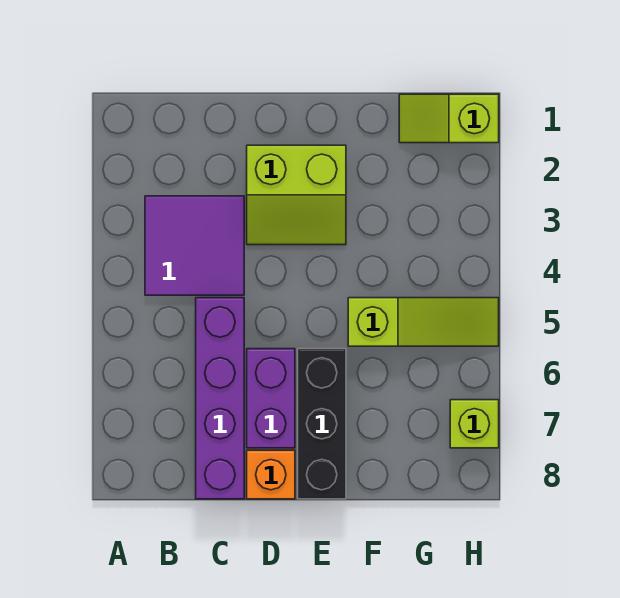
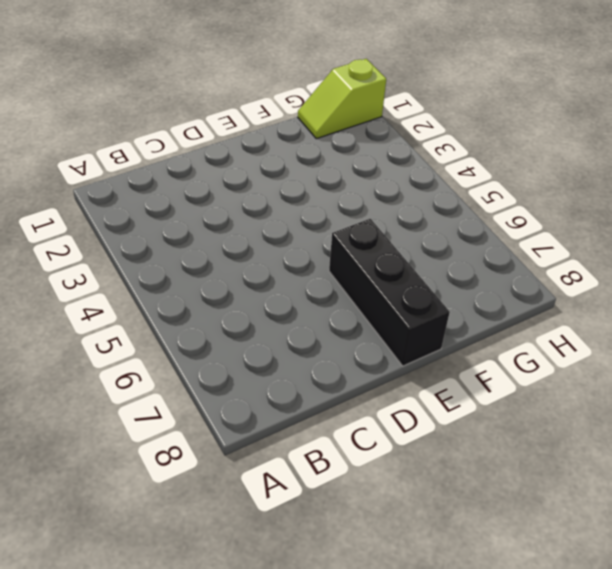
none -> purple 2x2 tile [145,196,244,295]
none -> purple 1x4 brick [196,298,244,499]

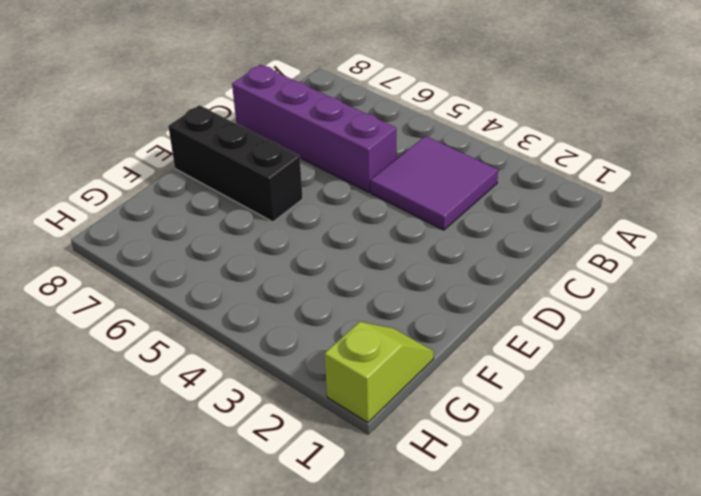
none -> lime 2x2 slope [247,145,346,245]
none -> purple 1x2 brick [247,349,295,448]

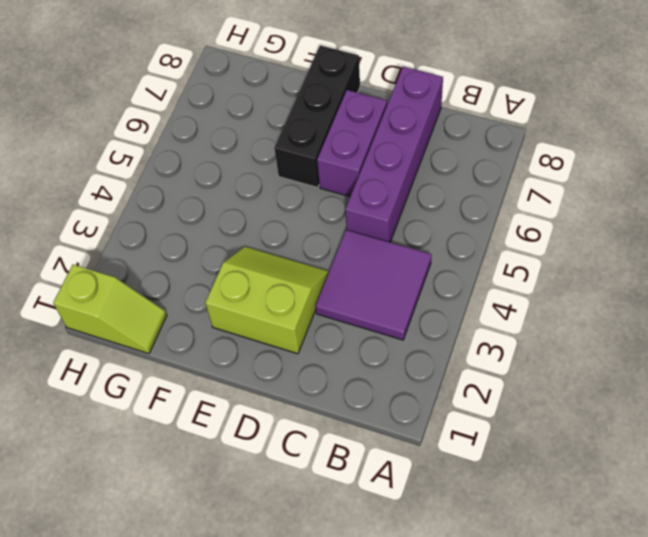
none -> orange 1x1 brick [247,450,295,499]
none -> lime 1x3 slope [348,298,499,346]

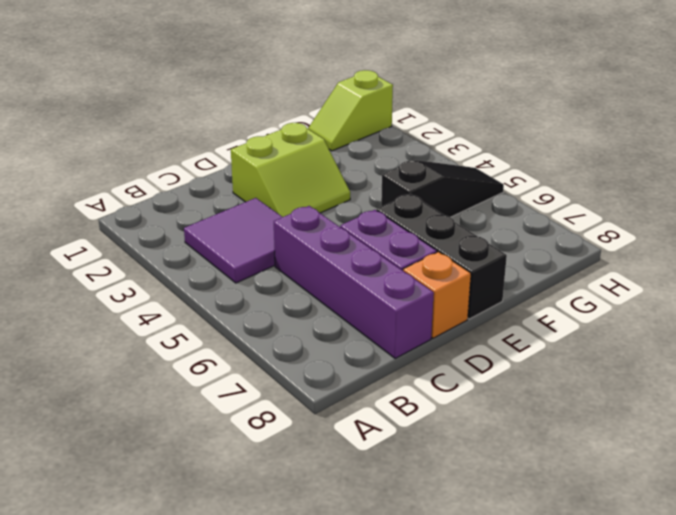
black 1x3 slope [381,160,504,217] -> lime 1x3 slope [348,298,499,346]
none -> lime 1x1 brick [450,400,499,448]

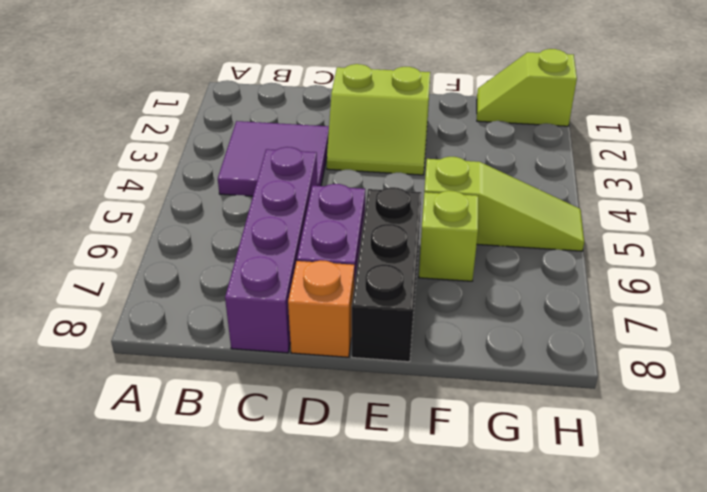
lime 1x1 brick [419,191,478,281] -> lime 1x1 brick moved to [450,400,499,448]

